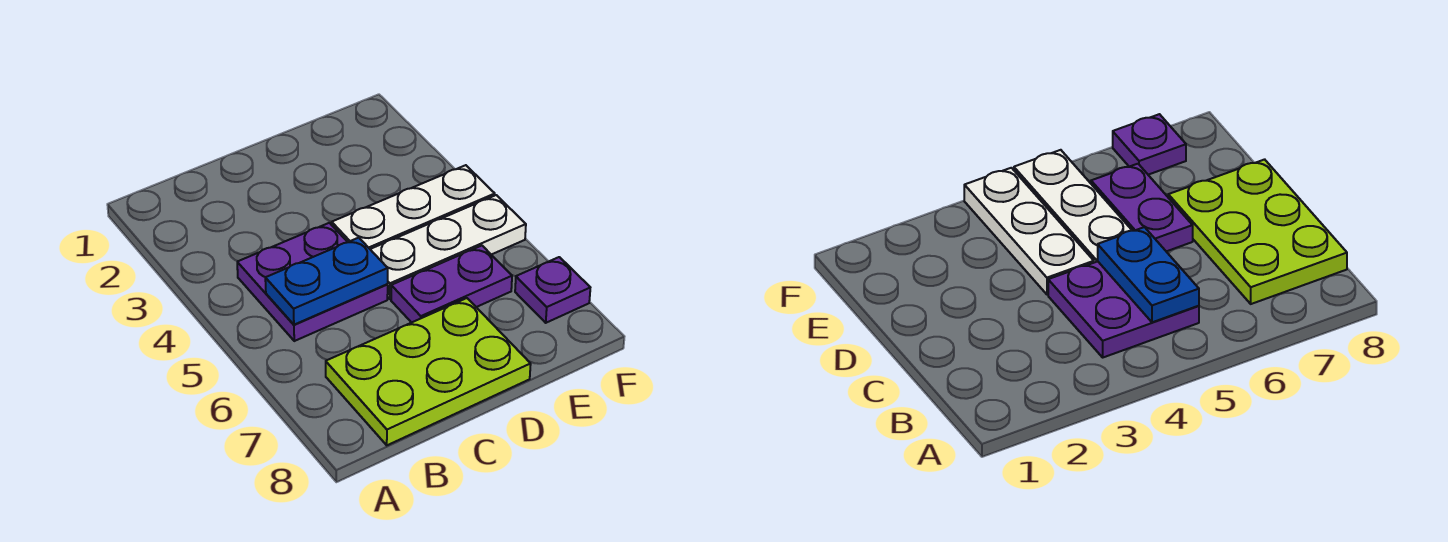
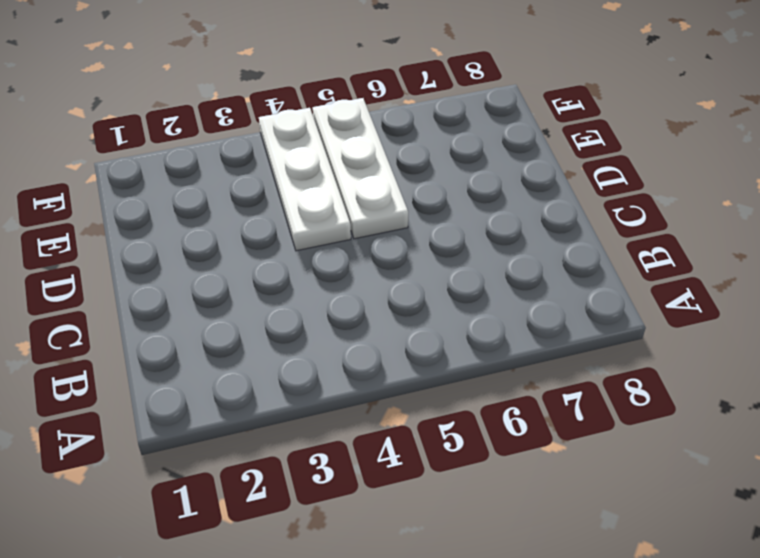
none -> purple 2x2 plate [237,223,388,341]
none -> lime 2x3 plate [326,298,531,445]

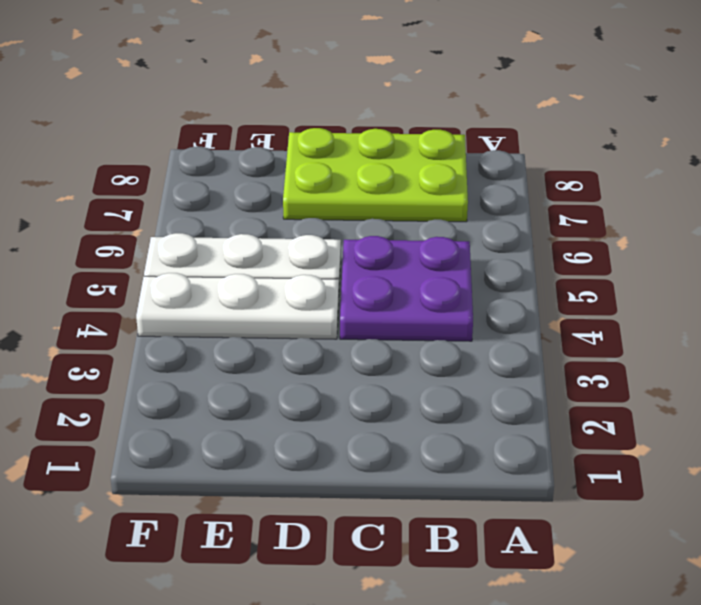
none -> purple 1x2 plate [391,246,512,323]
none -> purple 1x1 plate [515,257,590,323]

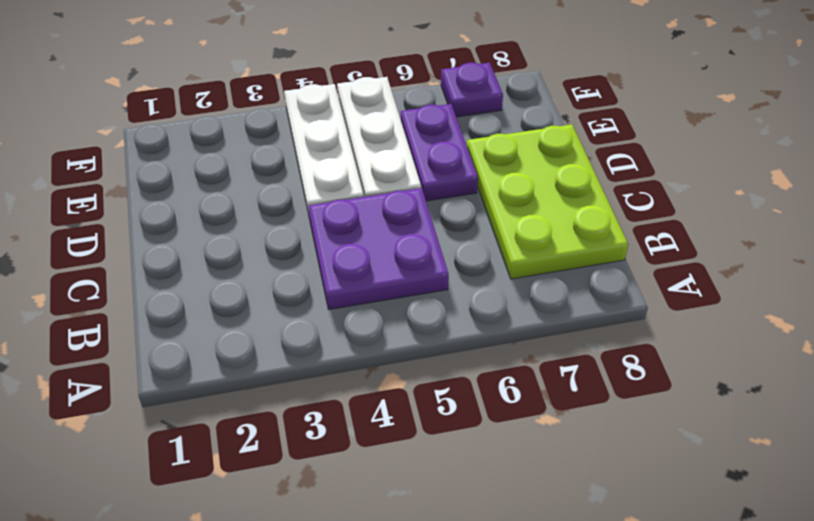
none -> blue 1x2 plate [265,238,388,325]

